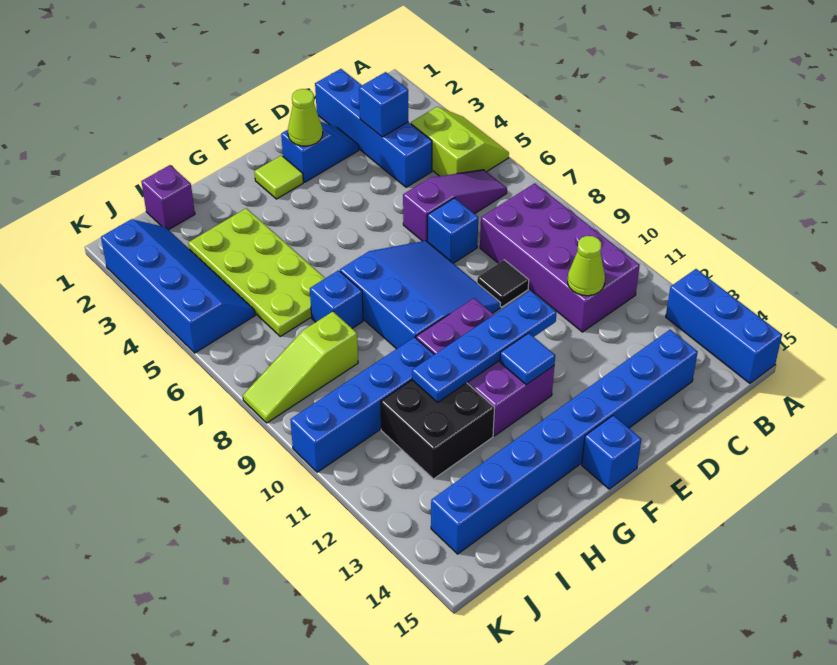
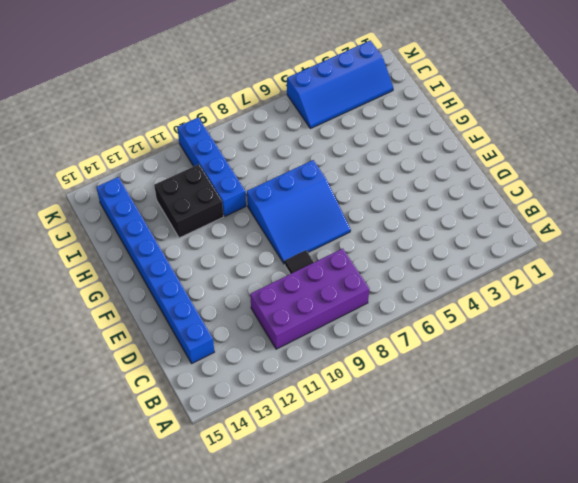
none -> lime 2x2 slope [411,107,509,176]
none -> blue 1x3 brick [666,269,782,383]
none -> purple 1x3 slope [403,170,507,241]

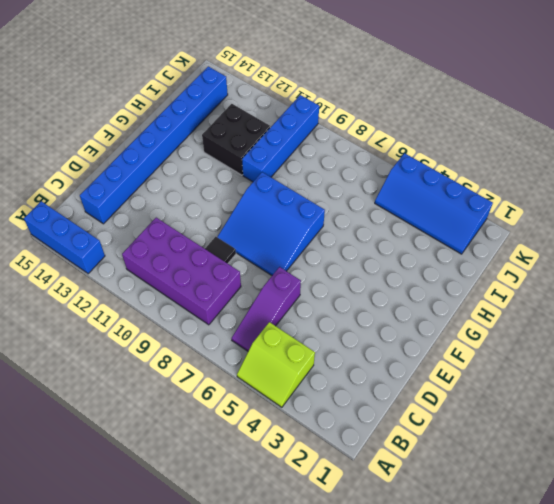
none -> blue 1x4 brick [315,69,432,187]
none -> blue 1x2 slope [281,122,359,182]
none -> blue 1x1 brick [427,198,478,263]

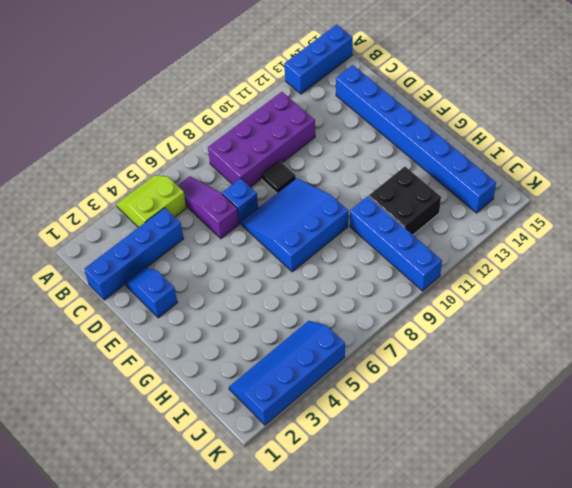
none -> lime 1x1 tile [254,155,303,199]
none -> purple 2x3 brick [416,298,554,436]
none -> blue 1x1 brick [582,415,641,489]

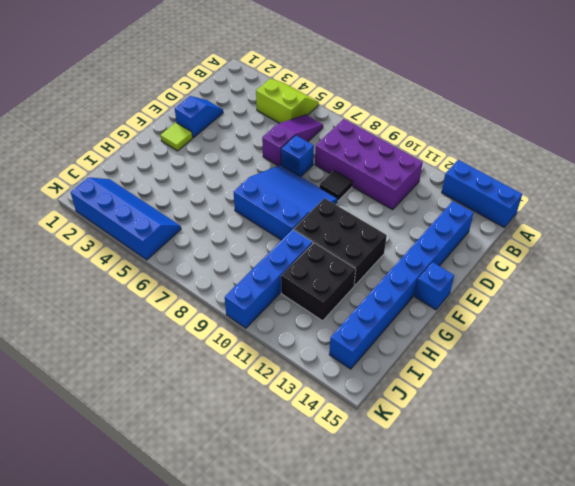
black 2x3 brick [293,198,387,286] -> purple 2x3 brick [416,298,554,436]
none -> blue 1x4 brick [315,69,432,187]
none -> lime 2x4 plate [188,208,325,336]
none -> blue 1x1 brick [310,270,363,328]

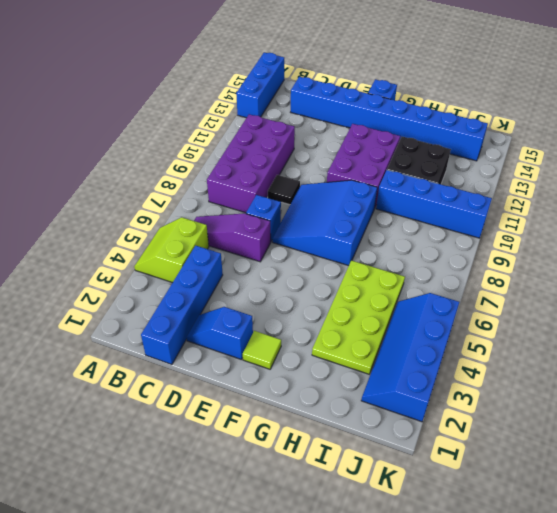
none -> blue 1x1 brick [310,270,363,328]
none -> purple 1x1 brick [141,165,195,230]
none -> lime 1x3 slope [243,312,358,423]

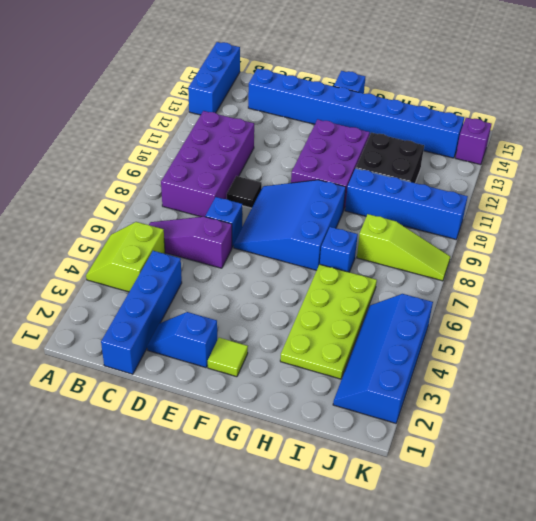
purple 1x1 brick [455,118,491,165] -> purple 1x1 brick moved to [141,165,195,230]
none -> blue 1x1 brick [359,72,408,137]
none -> lime 1x1 cone [568,236,605,296]
none -> lime 1x1 cone [288,89,323,146]

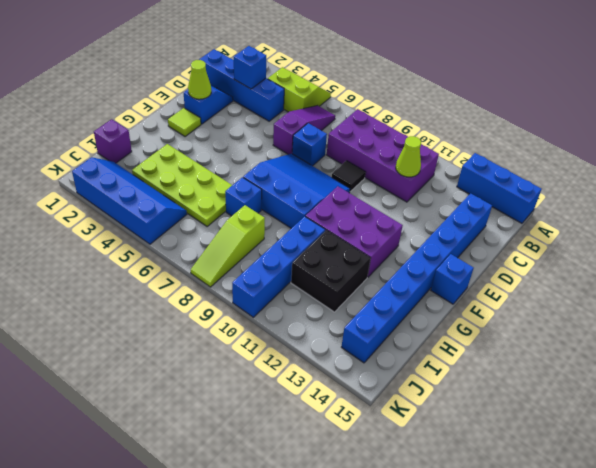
none -> blue 1x4 plate [412,291,557,402]
none -> blue 1x1 tile [500,333,555,385]

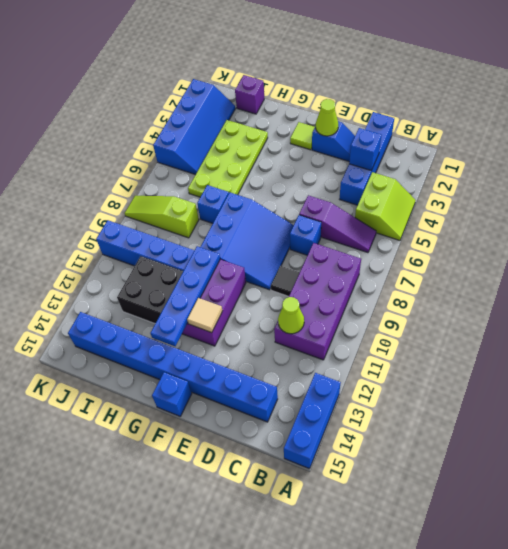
tan 1x1 tile [187,298,222,333] -> blue 1x1 tile [500,333,555,385]
blue 1x4 plate [151,246,220,346] -> blue 1x4 plate turned to [412,291,557,402]

